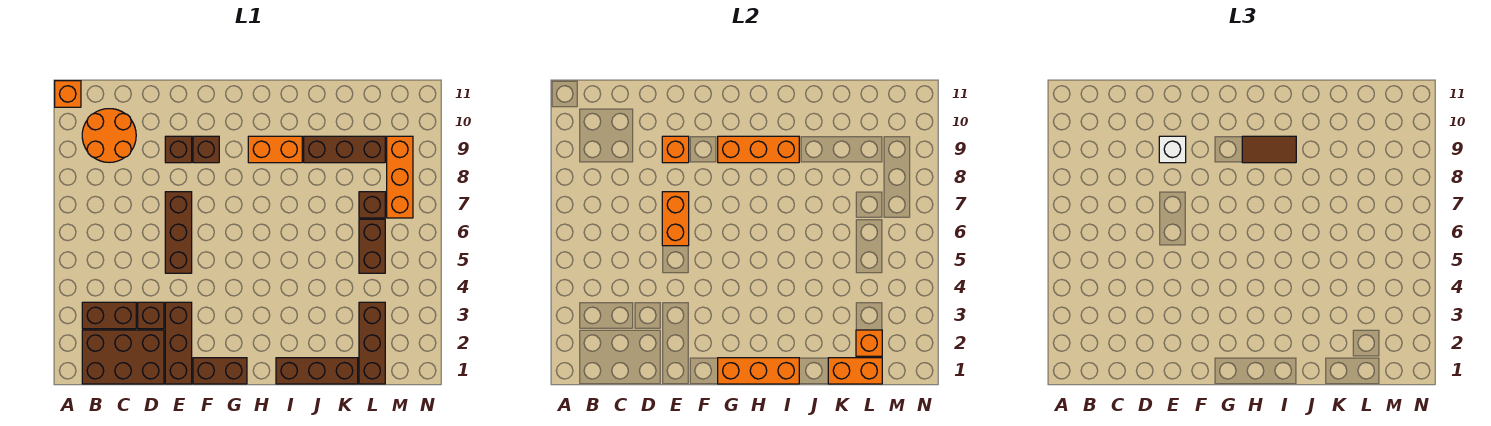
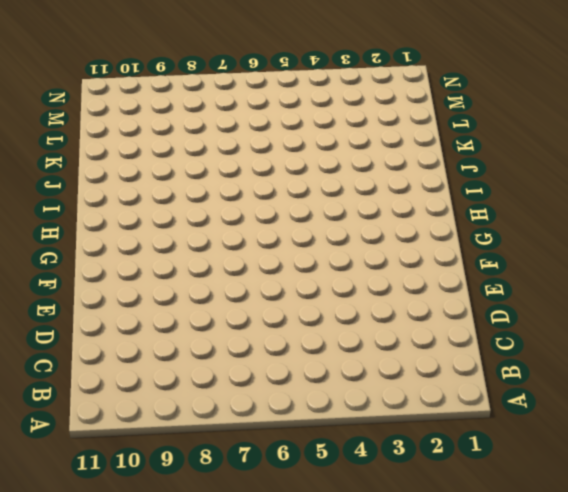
none -> orange 1x1 brick [55,81,81,107]
none -> brown 2x3 brick [82,330,164,384]
none -> brown 1x2 brick [82,302,136,329]

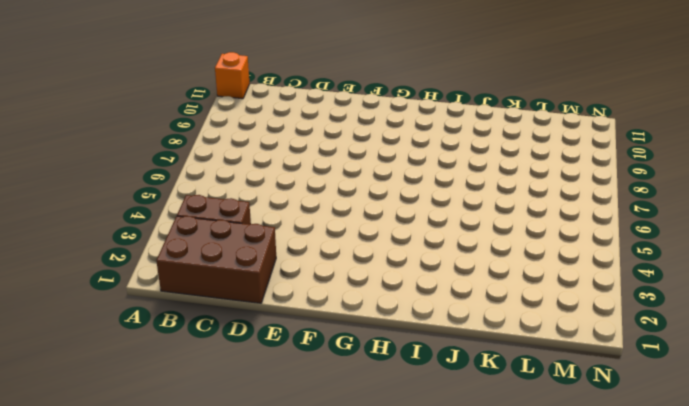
none -> orange 2x2 round brick [82,109,136,163]
none -> brown 1x1 brick [138,302,164,329]
none -> brown 1x3 brick [165,302,192,384]

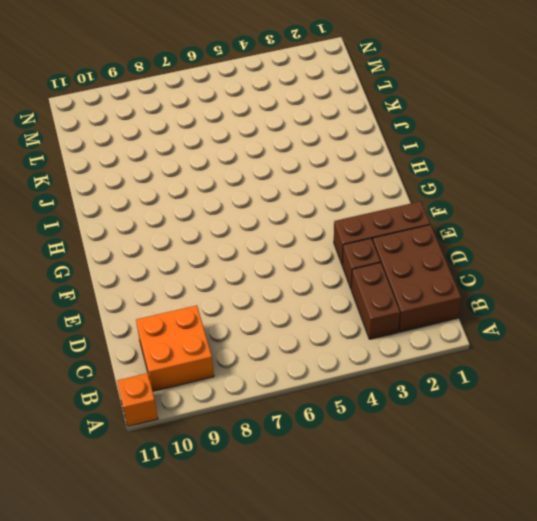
orange 2x2 brick [136,305,214,391] -> orange 2x2 round brick [82,109,136,163]
none -> brown 1x3 brick [165,192,192,273]
none -> brown 1x1 brick [165,136,192,163]
none -> brown 1x2 brick [193,358,247,384]

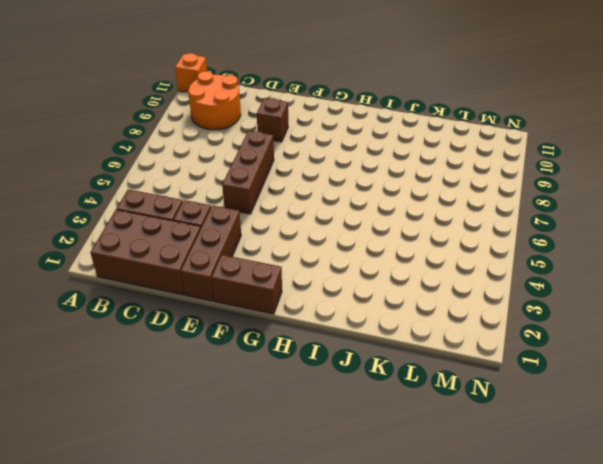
none -> brown 1x1 brick [193,136,219,163]
none -> orange 1x2 brick [248,136,302,163]
none -> brown 1x3 brick [276,358,358,384]

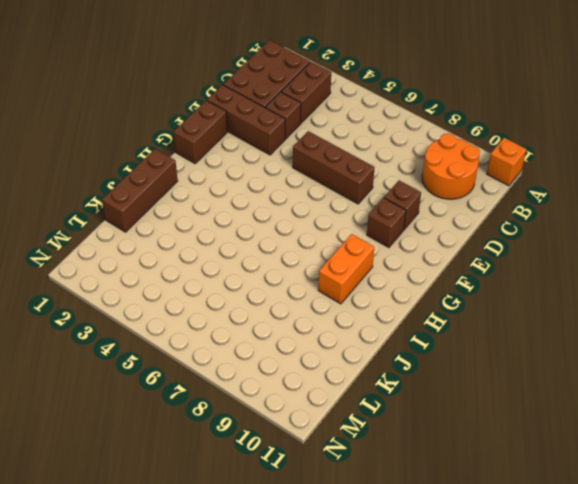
none -> brown 1x3 brick [304,136,385,163]
none -> brown 1x3 brick [359,302,385,384]
none -> brown 1x2 brick [359,219,385,273]

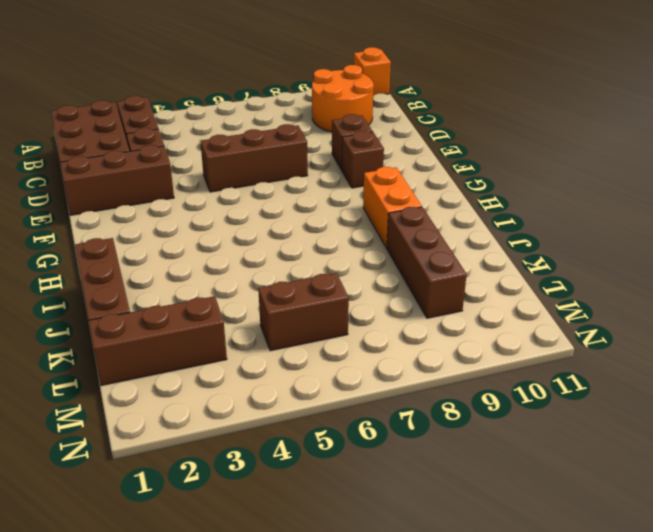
none -> brown 1x2 brick [193,358,247,384]
none -> brown 1x1 brick [359,192,385,218]
none -> orange 1x3 brick [387,136,413,218]

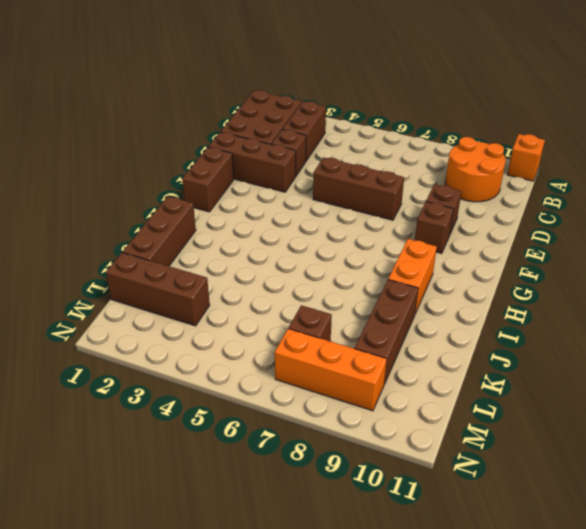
none -> brown 1x2 brick [359,219,385,273]
none -> orange 1x2 brick [662,192,689,246]
none -> orange 1x1 brick [662,136,689,163]

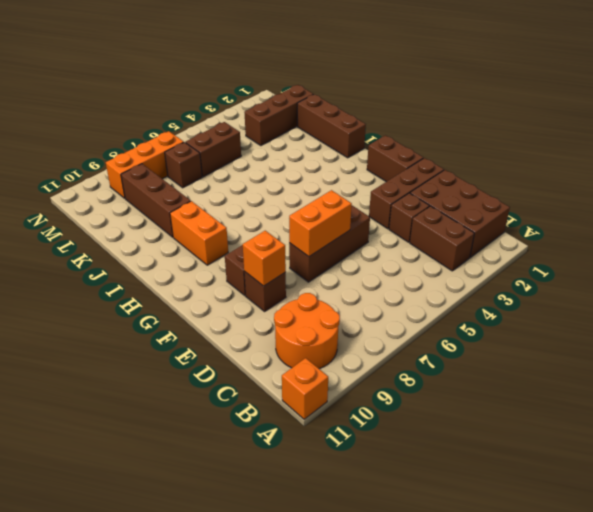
none -> orange 1x3 brick [718,358,799,384]
none -> orange 1x3 brick [718,136,799,163]
none -> orange 1x2 brick [828,358,882,384]

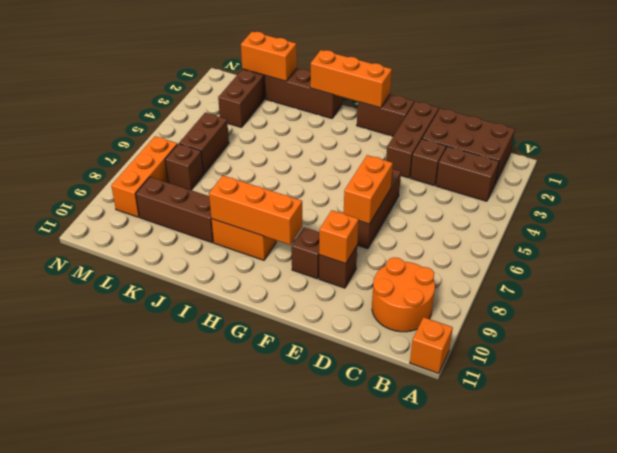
none -> orange 1x1 brick [856,330,882,356]
none -> white 1x1 brick [1159,136,1186,163]
none -> brown 1x2 tile [1242,136,1296,163]

